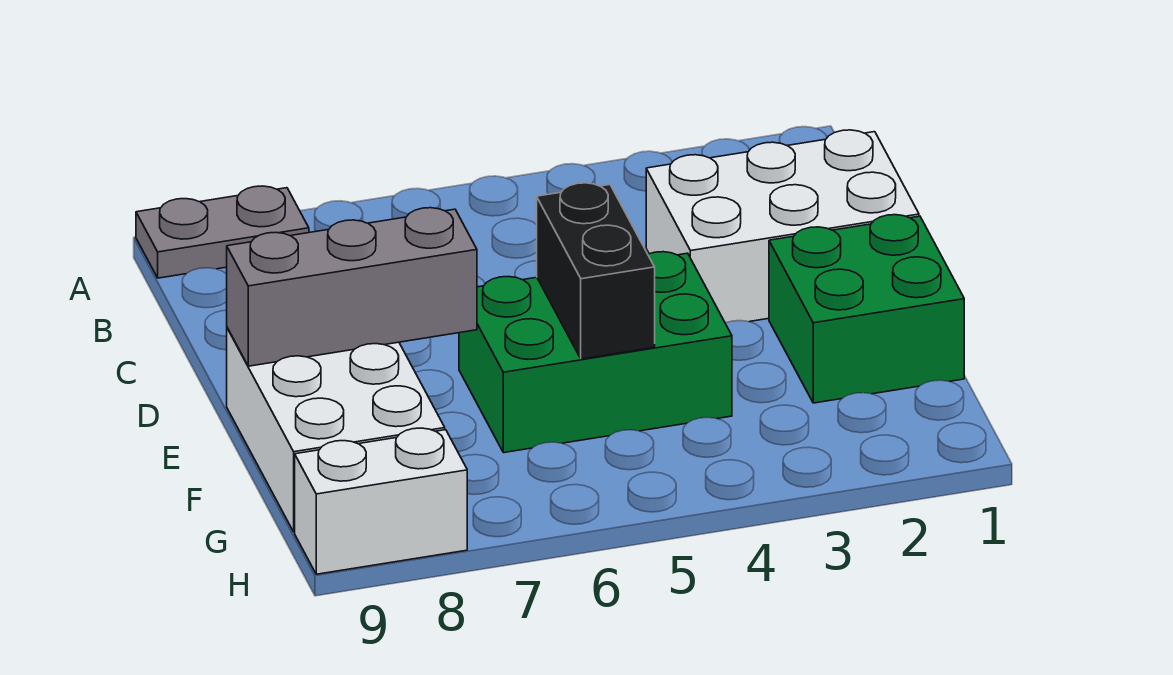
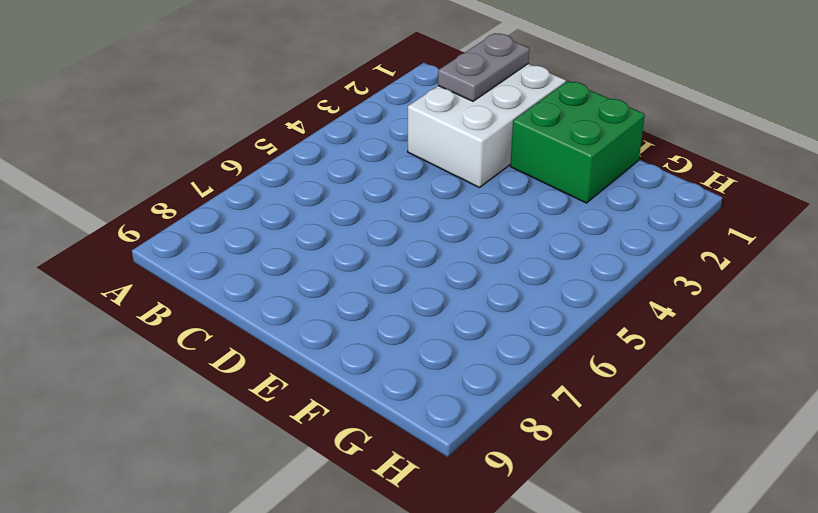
grey 1x2 plate [438,33,529,101] -> grey 1x2 plate moved to [136,186,309,278]
none -> green 2x3 brick [459,252,732,453]
none -> white 2x3 brick [227,328,445,532]

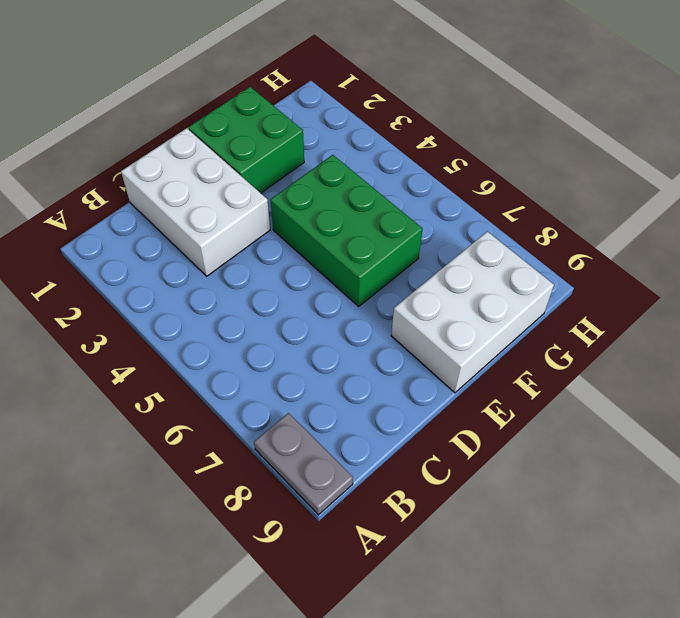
none -> white 1x2 brick [295,428,467,574]
none -> black 1x2 brick [537,183,655,359]

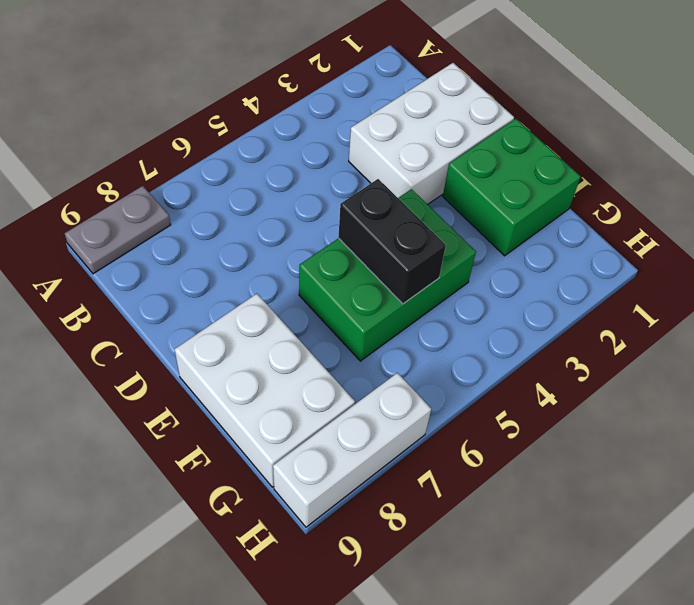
white 1x3 brick [273,373,431,527] -> white 1x2 brick [295,428,467,574]
none -> grey 1x3 brick [227,208,477,366]

